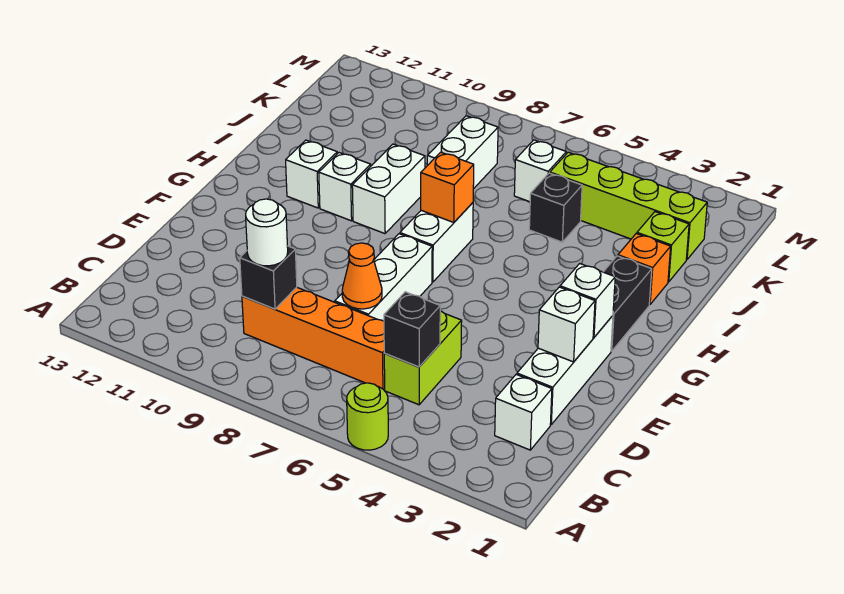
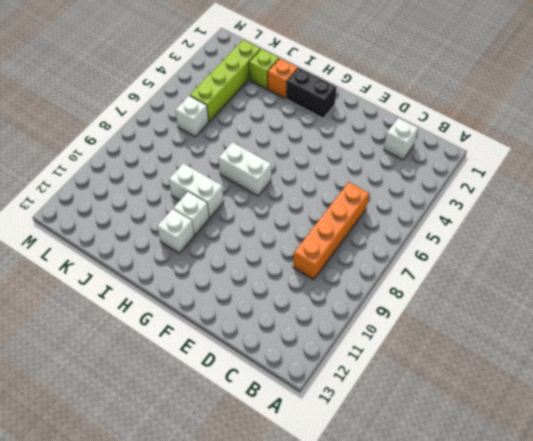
none -> lime 1x1 round brick [347,383,388,450]
none -> lime 1x2 brick [384,311,462,405]
none -> white 1x3 brick [517,316,613,424]

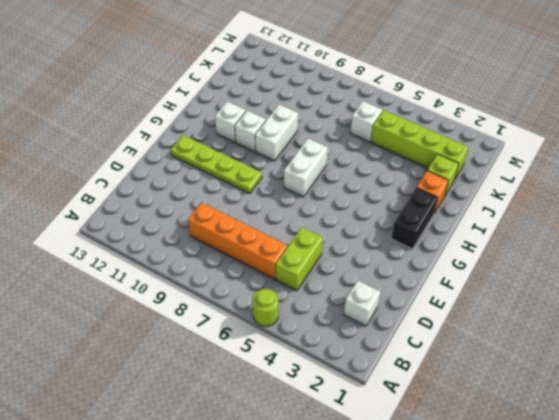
lime 1x4 plate [171,135,262,194] -> none
none -> white 1x3 brick [517,316,613,424]
none -> white 1x3 brick [335,234,432,321]
none -> black 1x1 brick [529,173,582,242]

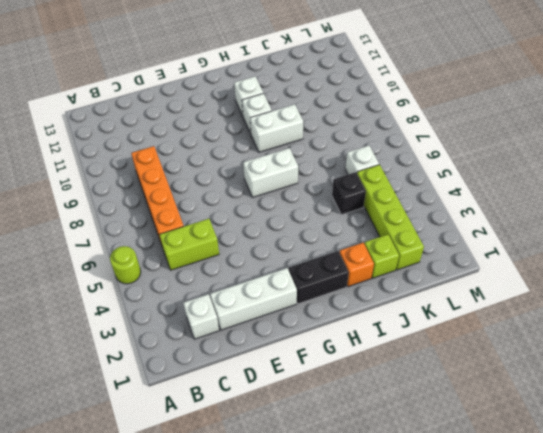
none -> white 1x3 brick [335,234,432,321]
none -> white 1x2 brick [427,116,498,189]
none -> black 1x1 brick [384,292,440,367]

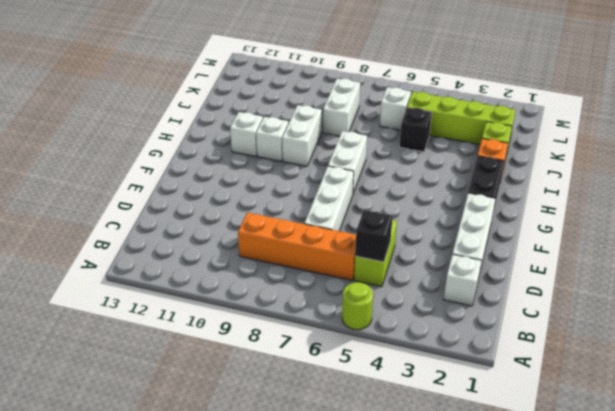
none -> black 1x1 brick [240,246,297,309]
none -> orange 1x1 cone [342,243,382,309]
none -> white 1x1 brick [538,287,595,362]

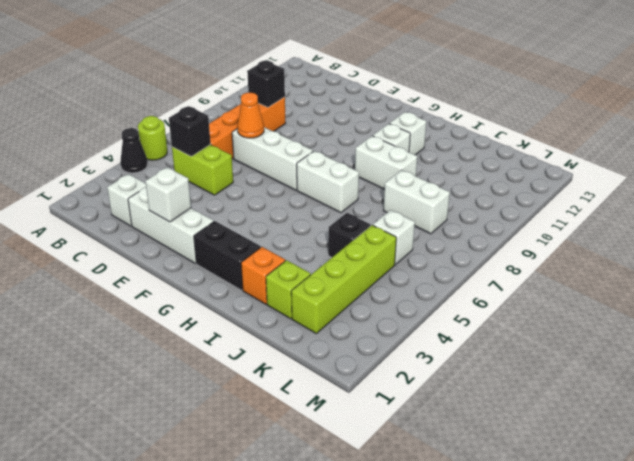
black 1x1 cone [120,128,148,173] -> none
none -> white 1x1 brick [560,264,615,337]
none -> orange 1x1 brick [421,152,474,223]
none -> white 1x1 round brick [246,199,288,266]

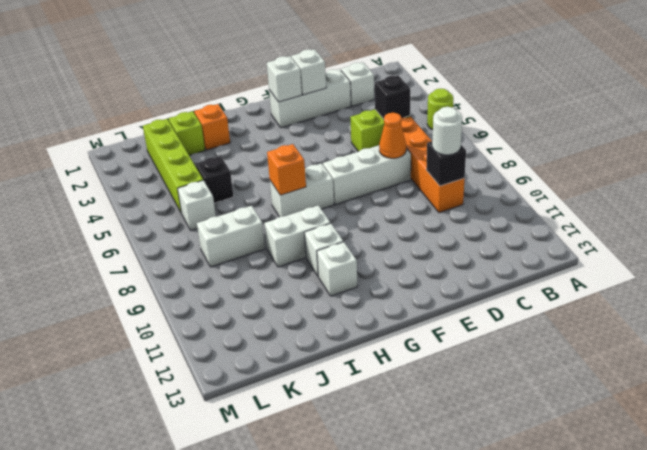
none -> black 1x2 brick [604,256,652,351]

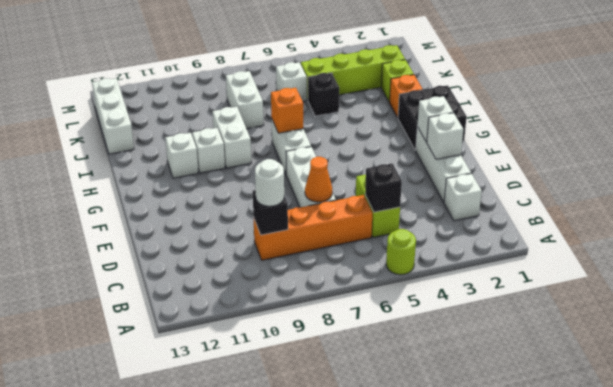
black 2x2 brick [398,85,467,150] -> black 1x2 brick [604,256,652,351]
white 1x3 brick [92,78,134,154] -> none

